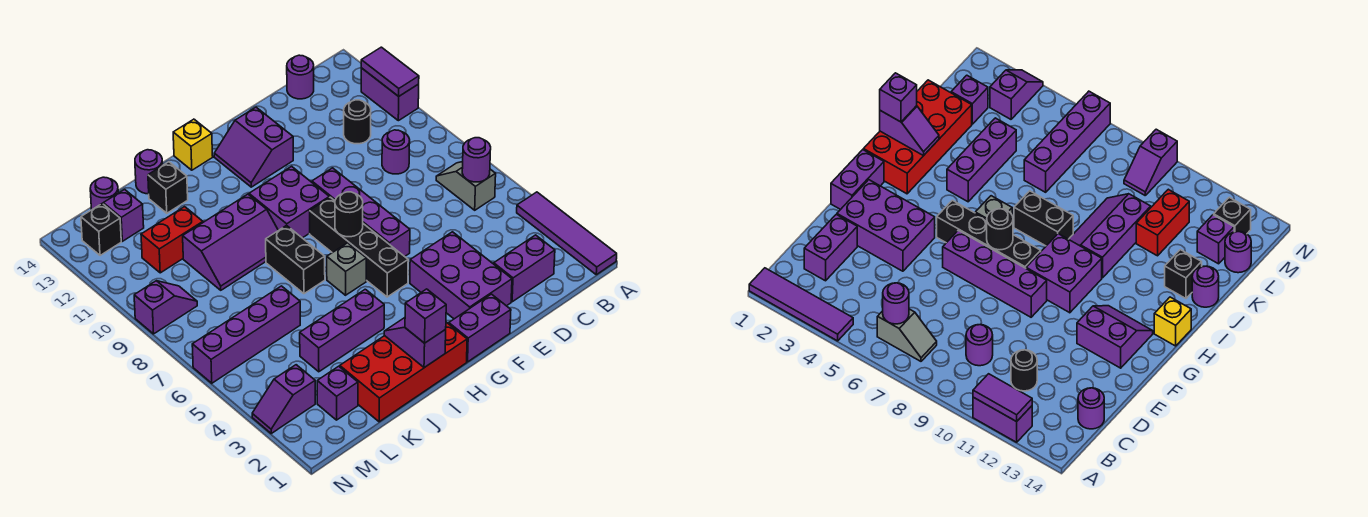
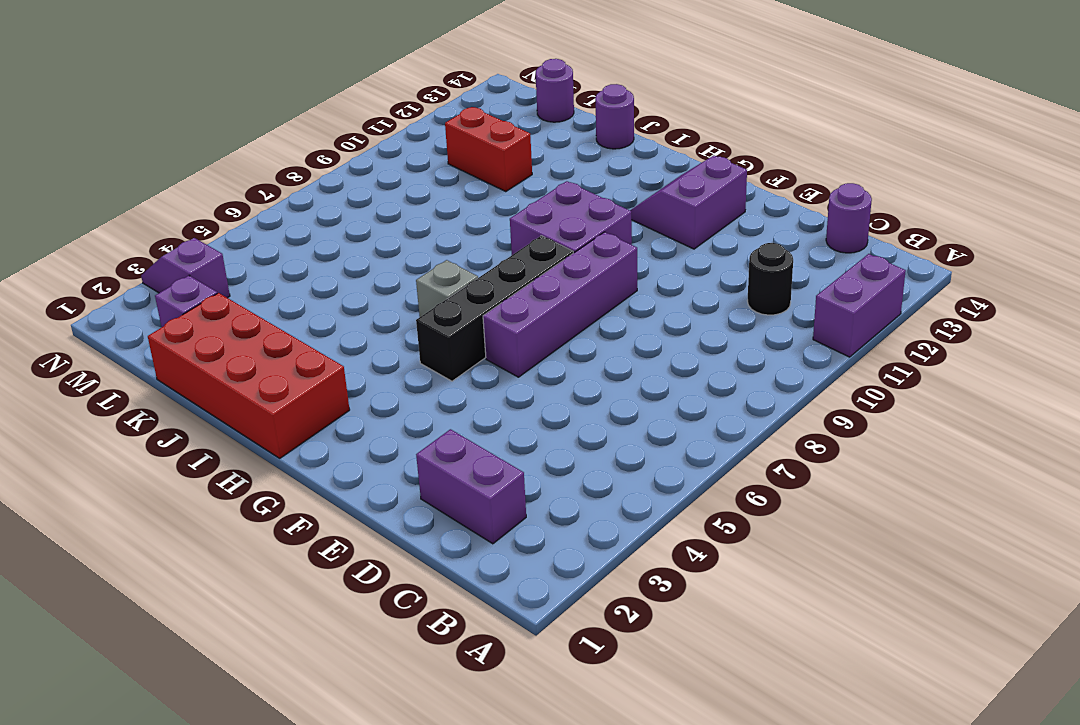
none -> purple 1x4 tile [517,192,617,275]
none -> grey 1x2 slope [436,162,496,210]
none -> purple 1x1 round brick [382,130,410,174]
none -> purple 2x3 brick [410,232,512,319]

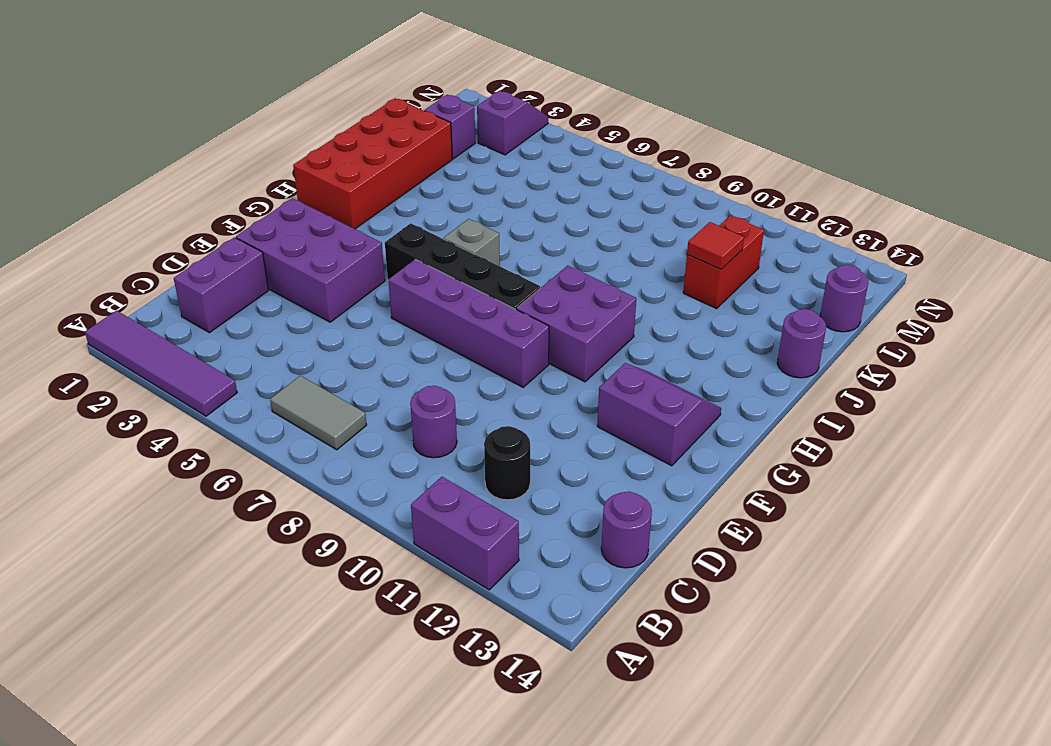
grey 1x2 tile [270,376,367,450] -> grey 1x2 slope [436,162,496,210]
red 1x1 tile [687,222,744,269] -> none
none -> purple 1x2 brick [449,294,511,362]
none -> yellow 1x1 brick [173,119,213,170]
none -> purple 1x3 brick [300,289,384,372]
none -> black 1x2 brick [266,225,325,294]

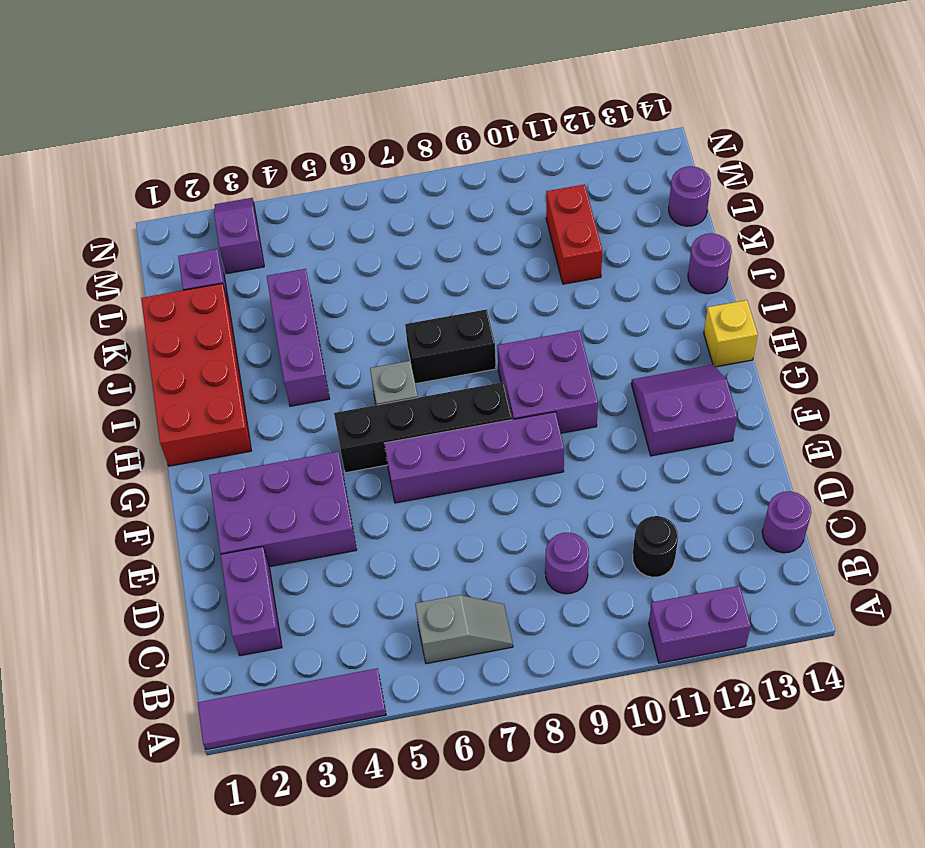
none -> purple 1x2 brick [449,294,511,362]
none -> purple 2x3 slope [183,194,278,290]
none -> black 1x1 brick [148,162,188,213]
none -> purple 1x4 brick [192,286,300,383]

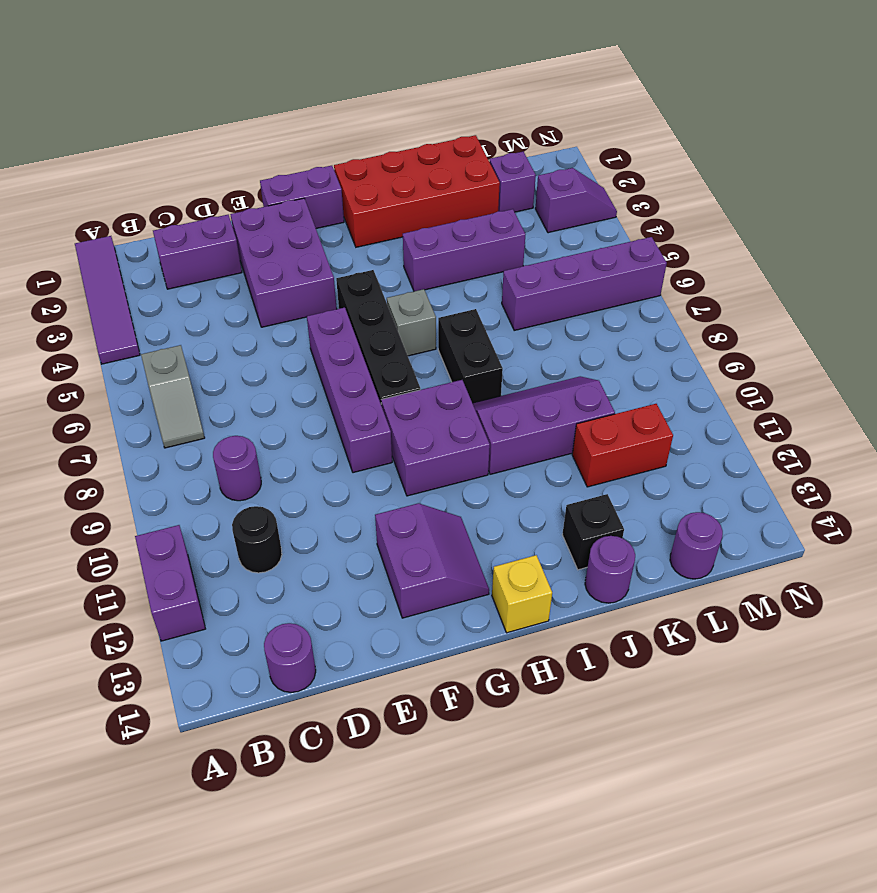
none -> purple 1x1 brick [103,189,144,241]
none -> purple 1x2 slope [134,281,197,334]
none -> black 1x1 brick [81,203,121,255]
none -> purple 1x2 tile [361,47,419,96]

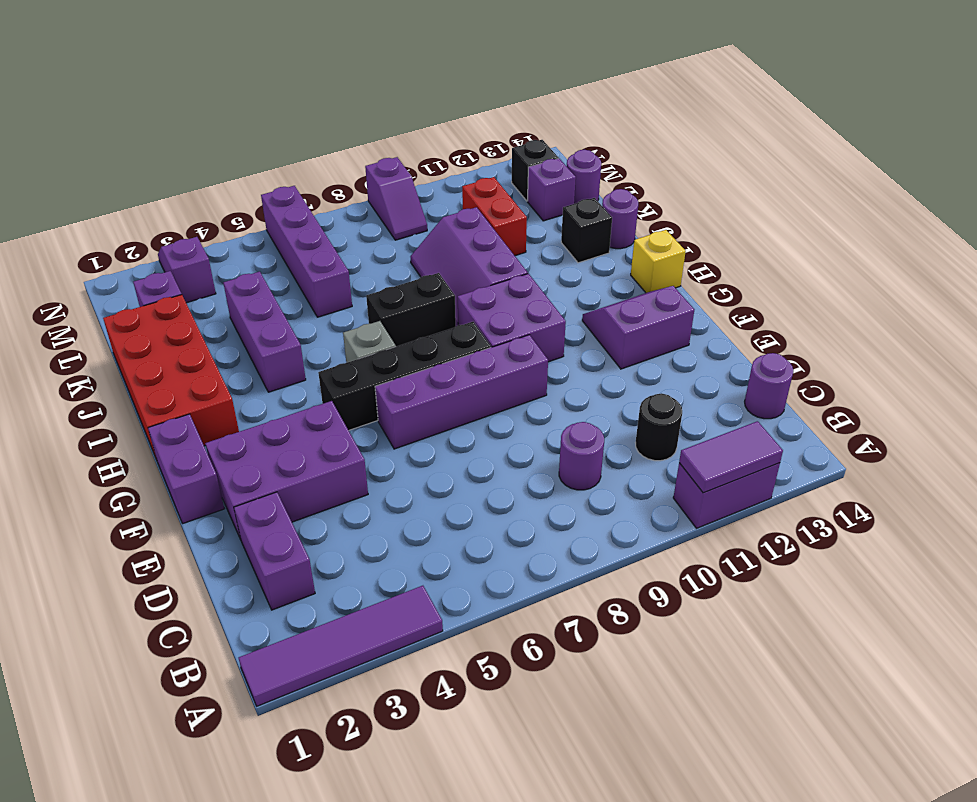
none -> grey 1x2 slope [436,162,496,210]
none -> purple 1x1 round brick [462,138,491,182]
none -> black 1x1 round brick [335,192,363,237]
none -> purple 1x2 slope [384,318,446,368]

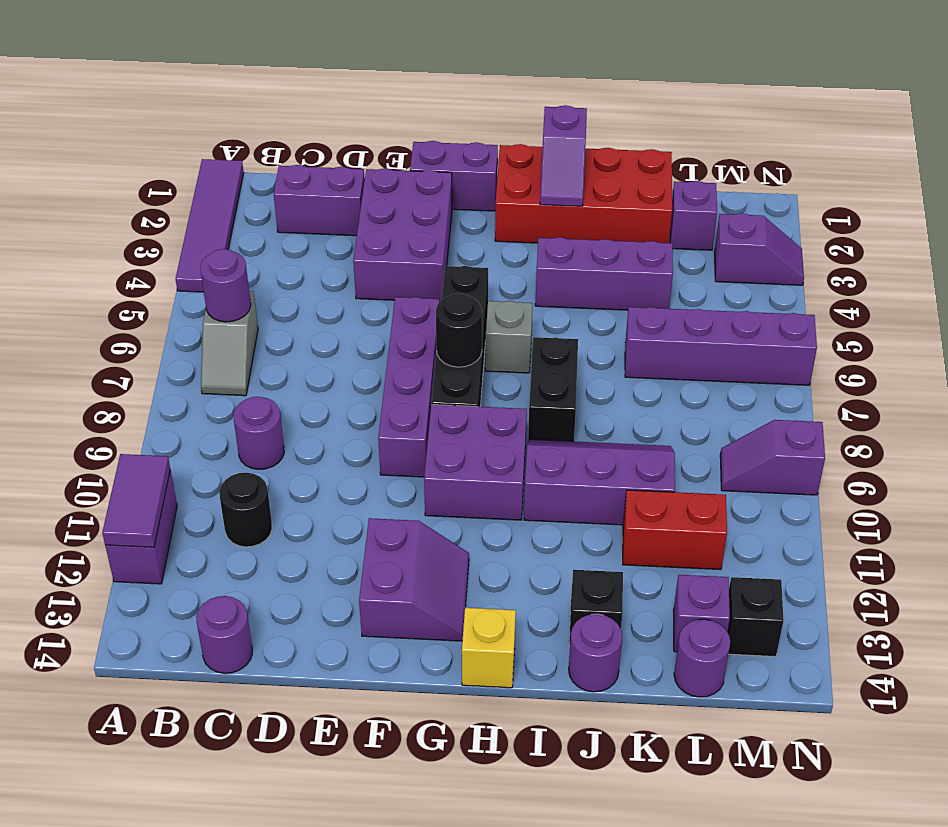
none -> purple 1x1 brick [405,289,446,343]

